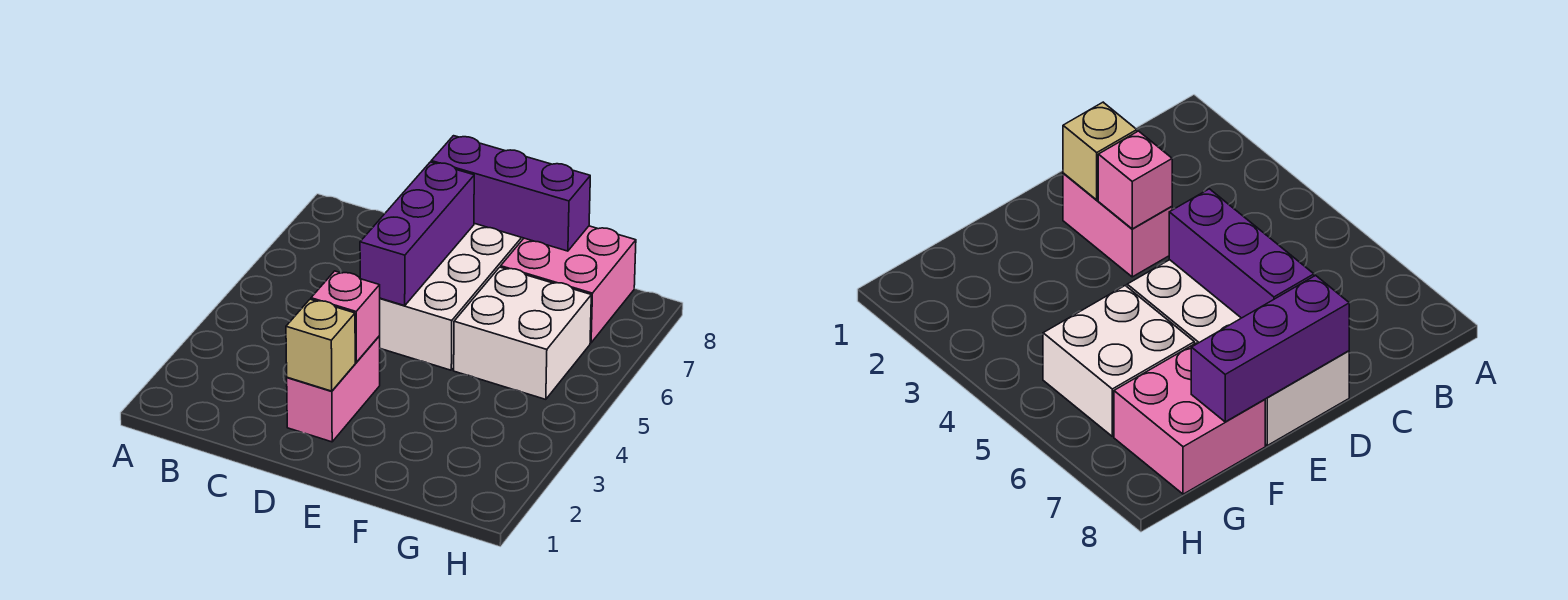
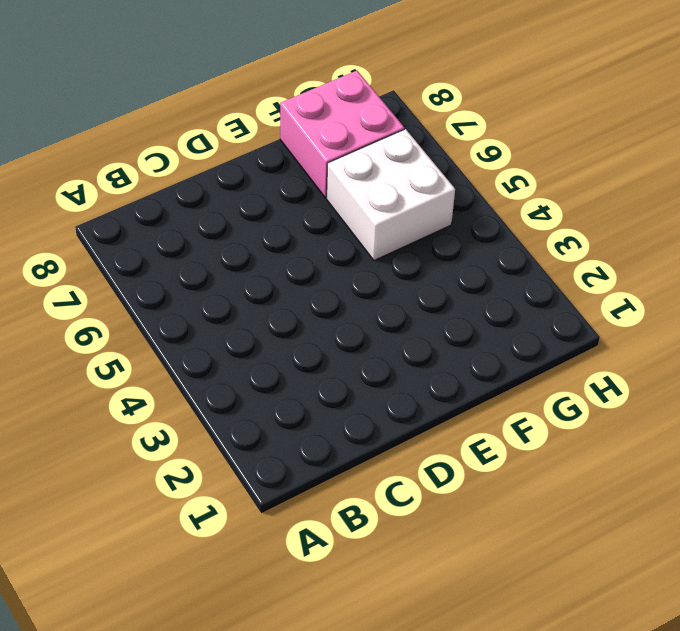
none -> pink 1x2 brick [287,336,380,442]
none -> white 2x4 brick [379,223,524,370]

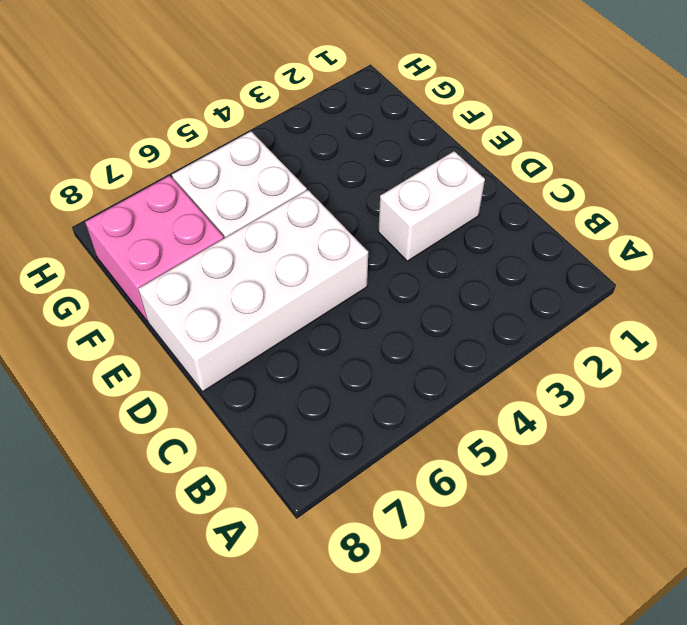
white 1x2 brick [378,151,485,261] -> pink 1x2 brick [287,336,380,442]
none -> tan 1x1 brick [286,299,355,391]
none -> pink 1x1 brick [311,271,380,362]

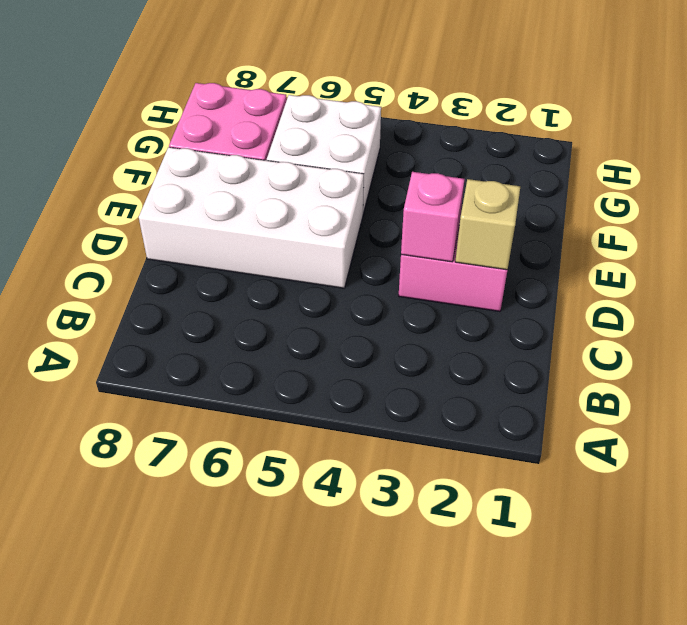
none -> purple 1x3 brick [360,162,474,306]
none -> purple 1x3 brick [431,136,590,251]

